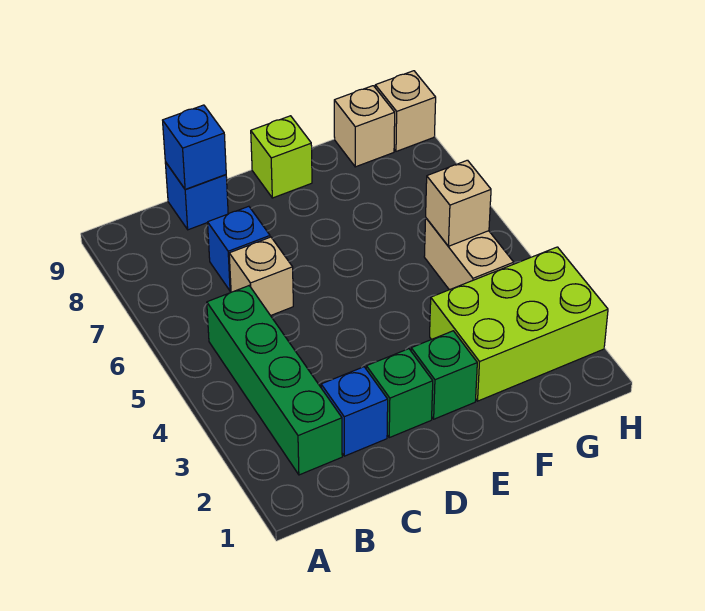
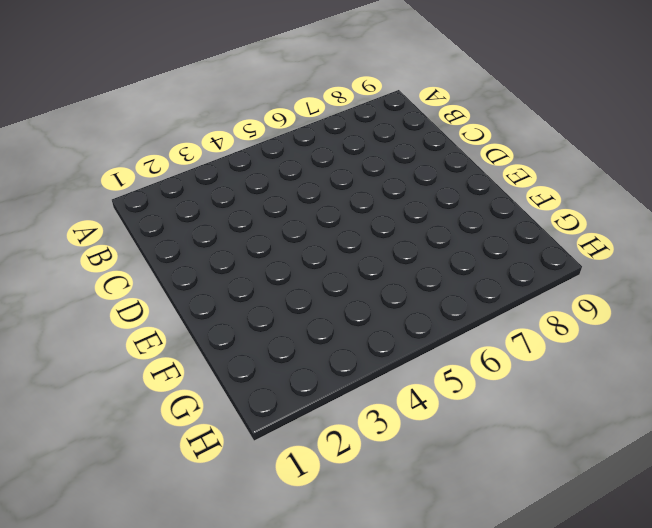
none -> green 1x4 brick [207,286,342,475]
none -> blue 1x1 brick [321,367,388,456]
none -> tan 1x1 brick [229,237,293,316]

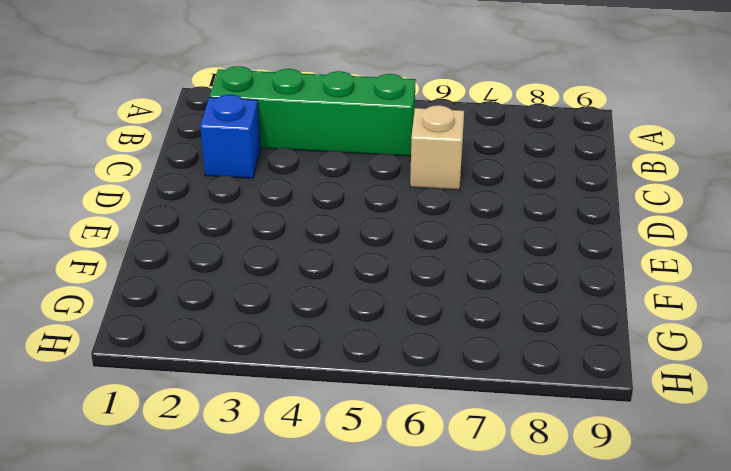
none -> blue 1x1 brick [208,206,270,291]
none -> blue 1x1 brick [165,162,228,230]
none -> green 1x1 brick [366,349,433,438]

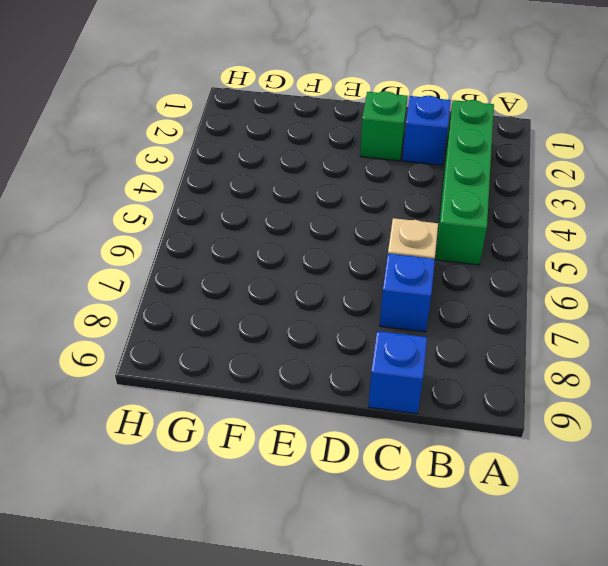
none -> green 1x1 brick [411,331,477,419]
none -> lime 1x1 brick [251,116,312,198]
none -> lime 2x3 brick [430,247,608,401]

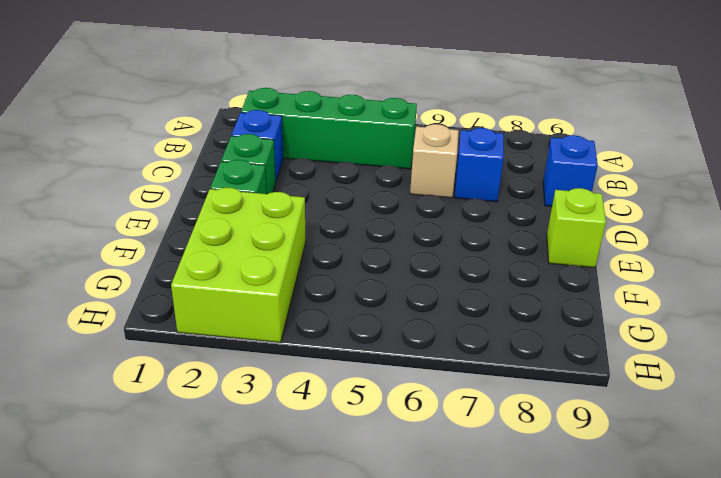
none -> tan 1x2 brick [424,218,514,290]
none -> tan 1x1 brick [334,86,395,167]
none -> tan 1x1 brick [375,71,436,151]

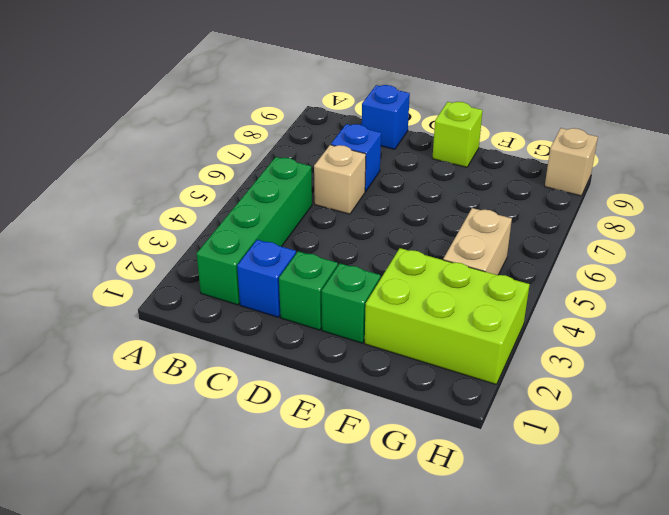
none -> tan 1x1 brick [334,86,395,167]
none -> blue 1x1 brick [163,105,226,189]
none -> tan 1x1 brick [426,160,491,246]

